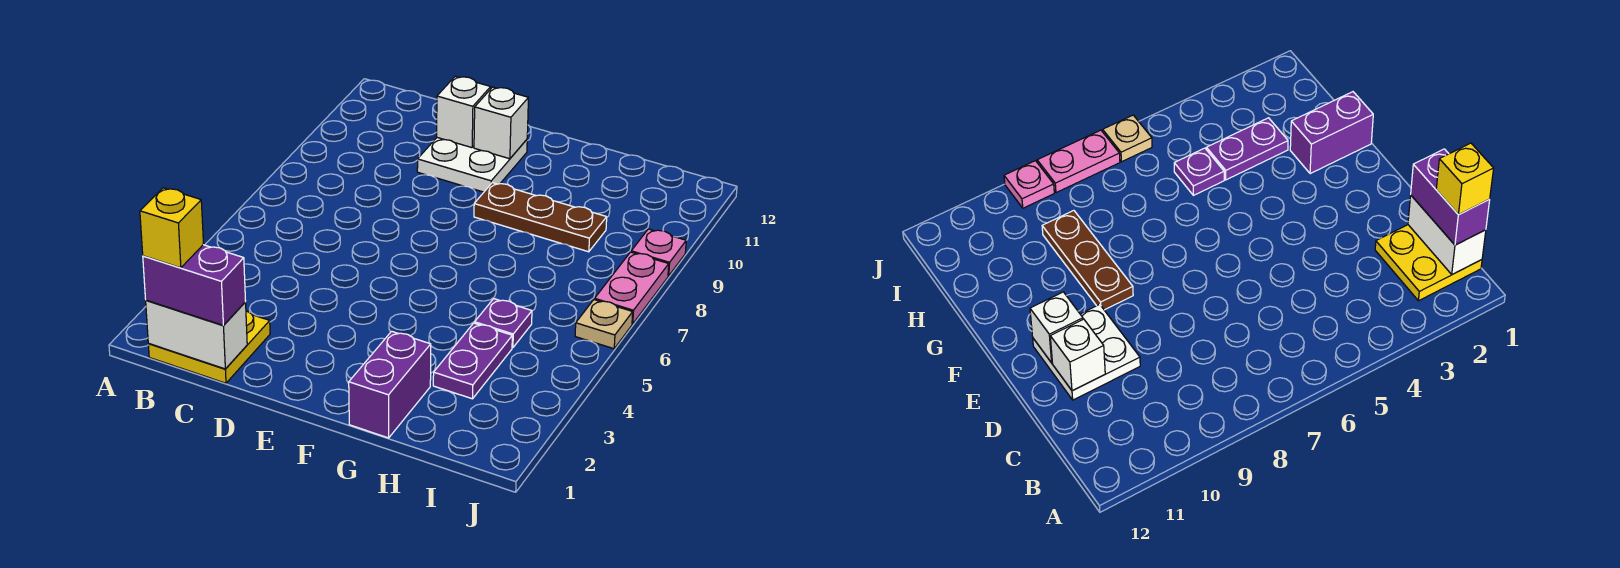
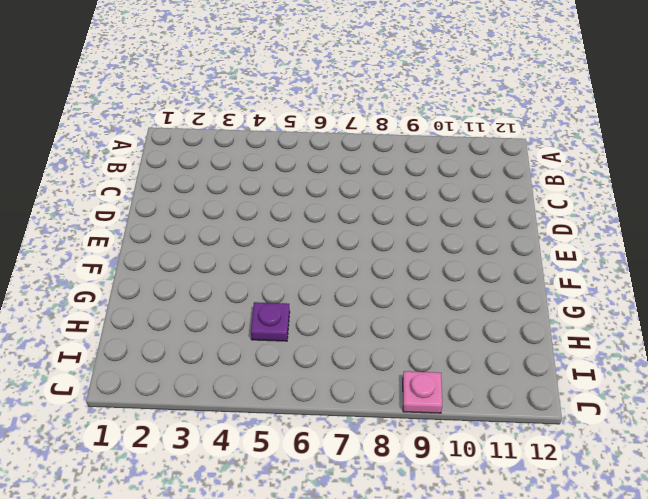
none -> yellow 2x2 plate [148,311,270,383]
none -> white 2x2 plate [417,138,527,192]
none -> brown 1x3 plate [474,183,607,252]

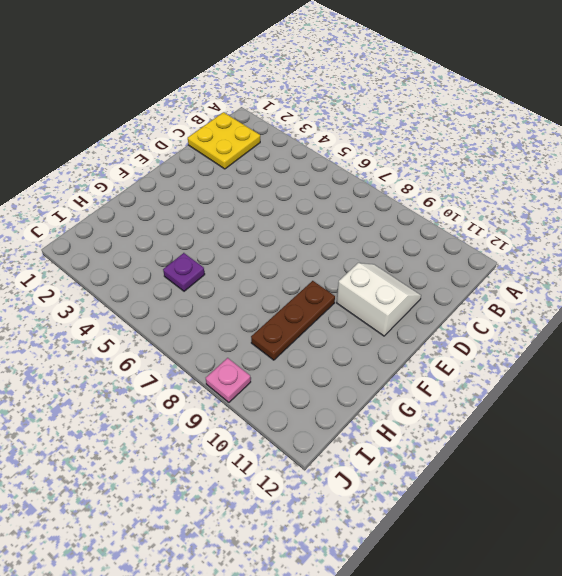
white 2x2 slope [337,263,421,336] -> white 2x2 plate [417,138,527,192]
none -> purple 1x2 brick [349,331,431,438]
none -> purple 1x2 plate [433,323,512,399]
none -> tan 1x1 plate [575,300,633,349]

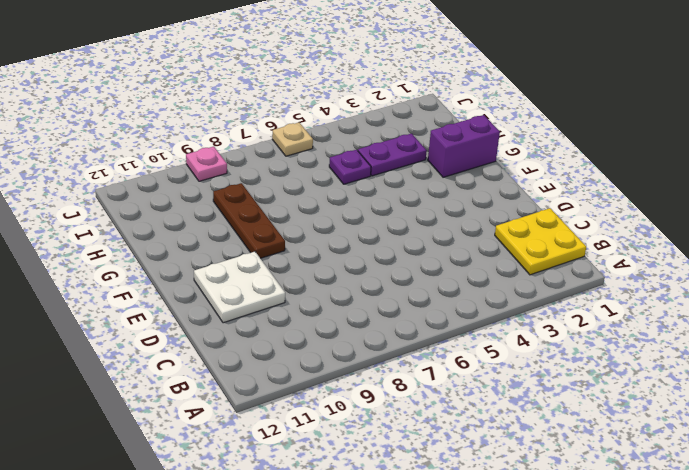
none -> pink 1x2 plate [595,252,669,324]
none -> white 1x2 brick [146,300,247,369]
none -> white 1x1 brick [437,76,491,148]

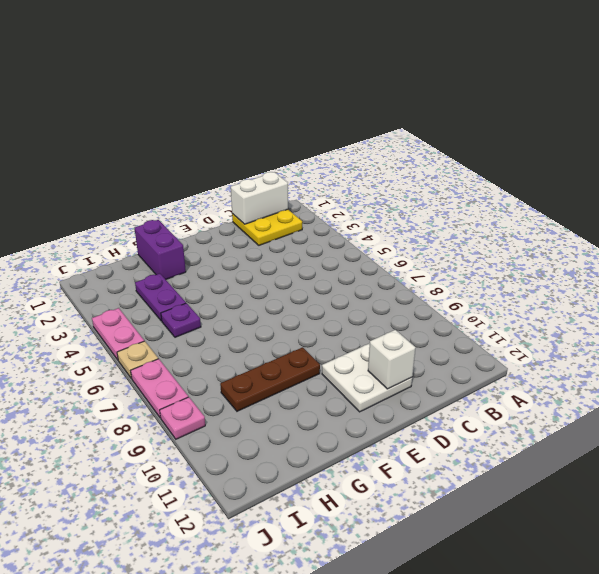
pink 1x2 plate [92,308,144,360] -> none
none -> white 1x1 brick [474,87,528,159]
none -> purple 1x2 brick [143,245,246,325]
none -> yellow 1x1 brick [140,188,203,268]

